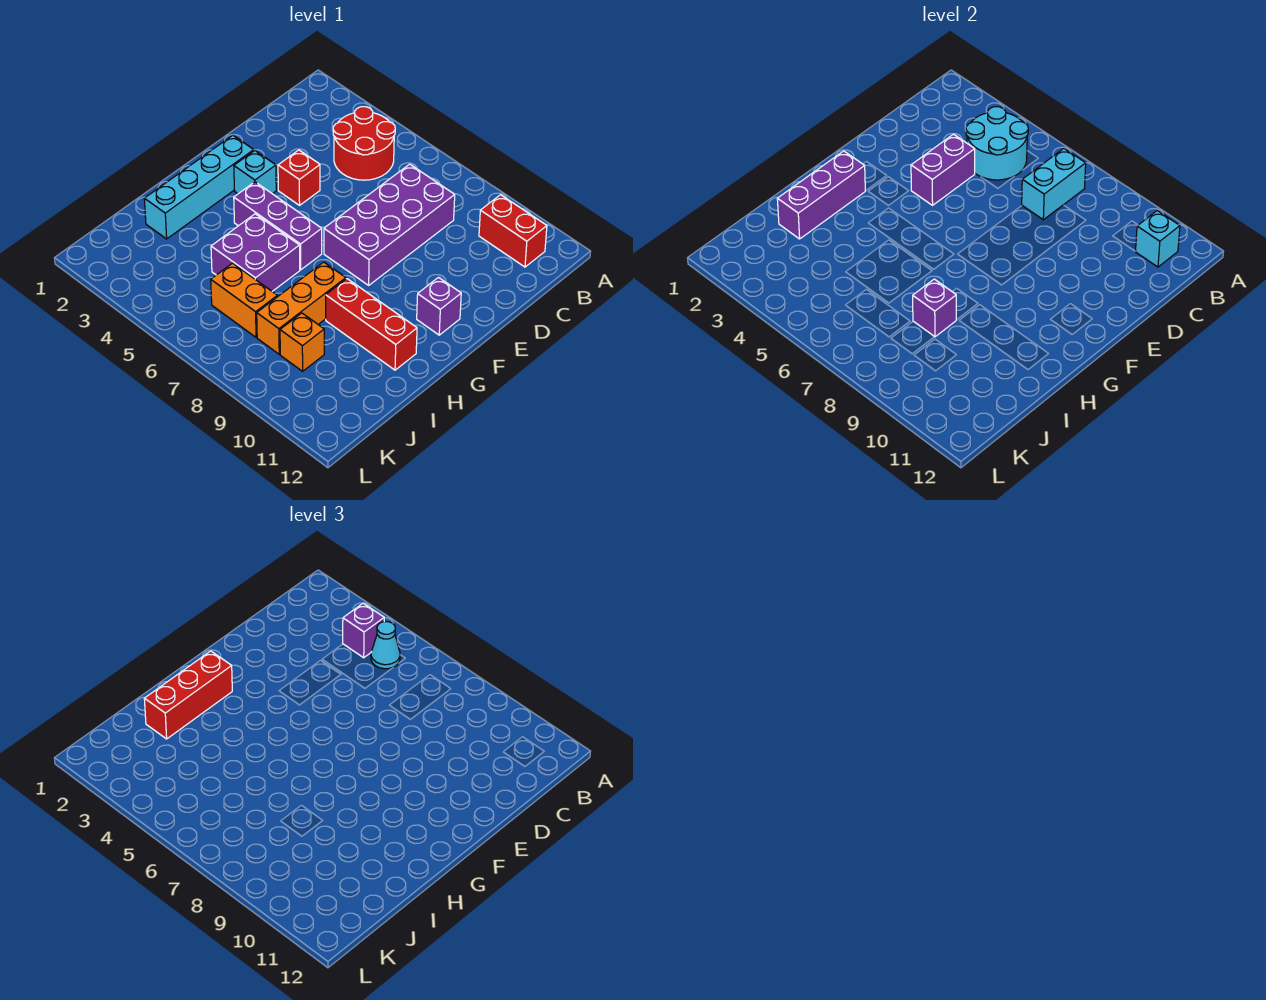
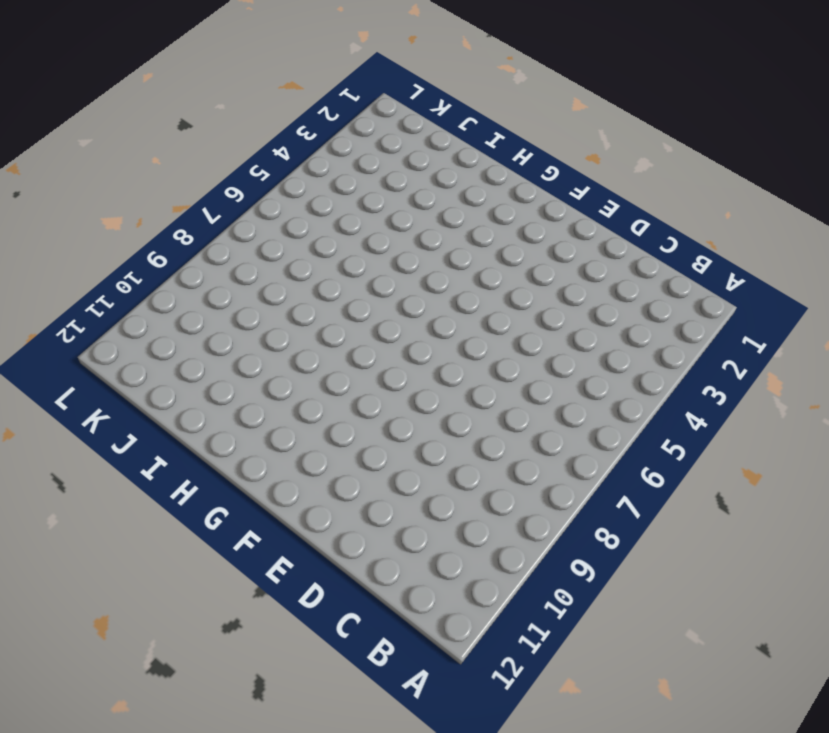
none -> red 2x2 round brick [333,107,395,180]
none -> red 1x2 brick [479,195,547,267]
none -> purple 2x4 brick [324,164,455,285]

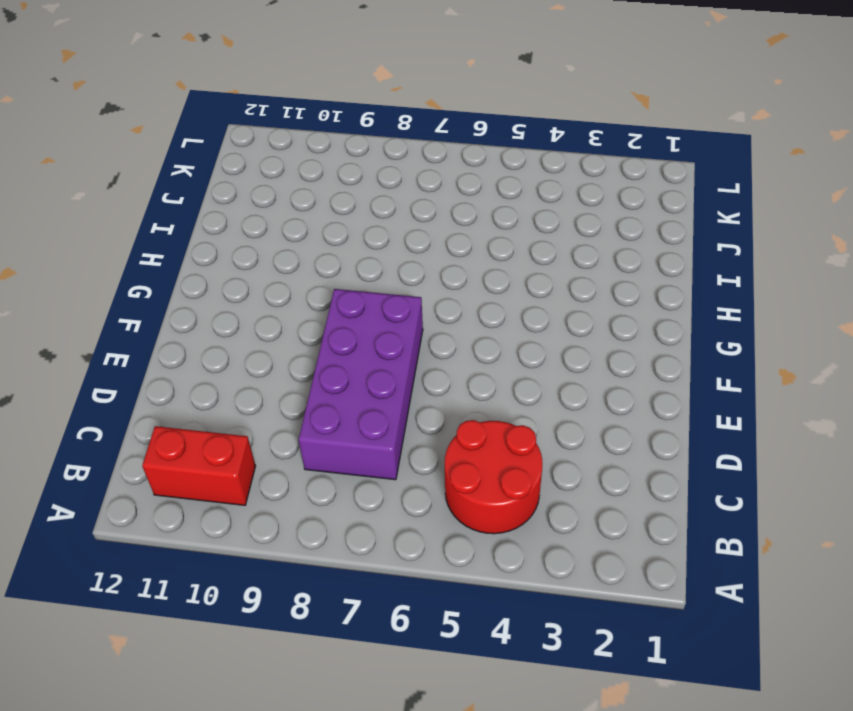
none -> red 1x1 brick [278,150,320,205]
none -> cyan 1x4 brick [144,135,254,239]
none -> cyan 1x1 brick [234,151,276,194]

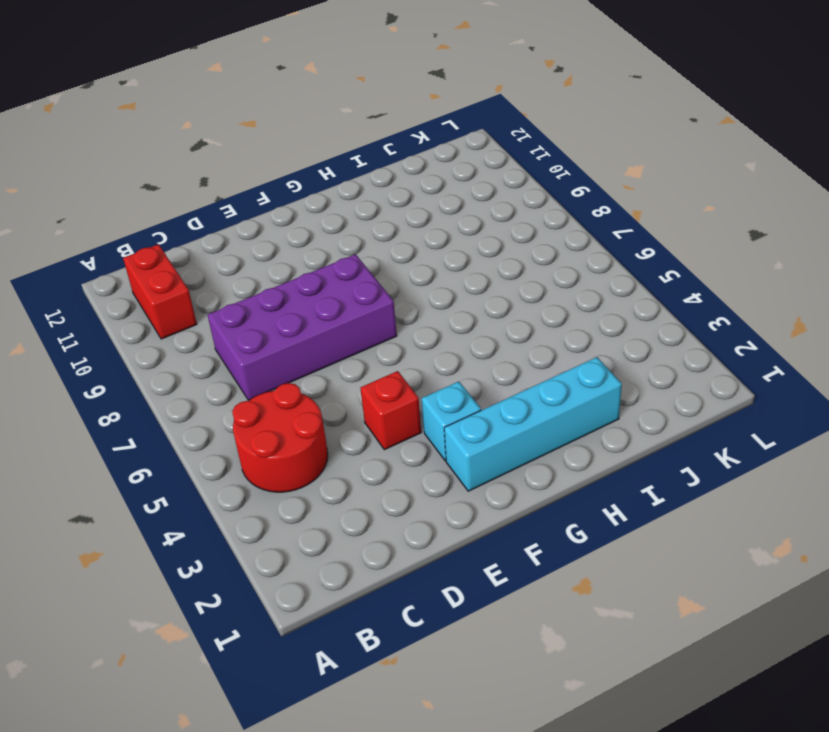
none -> purple 1x1 brick [417,277,461,335]
none -> purple 1x3 brick [234,182,322,270]
none -> purple 2x2 brick [211,214,300,291]

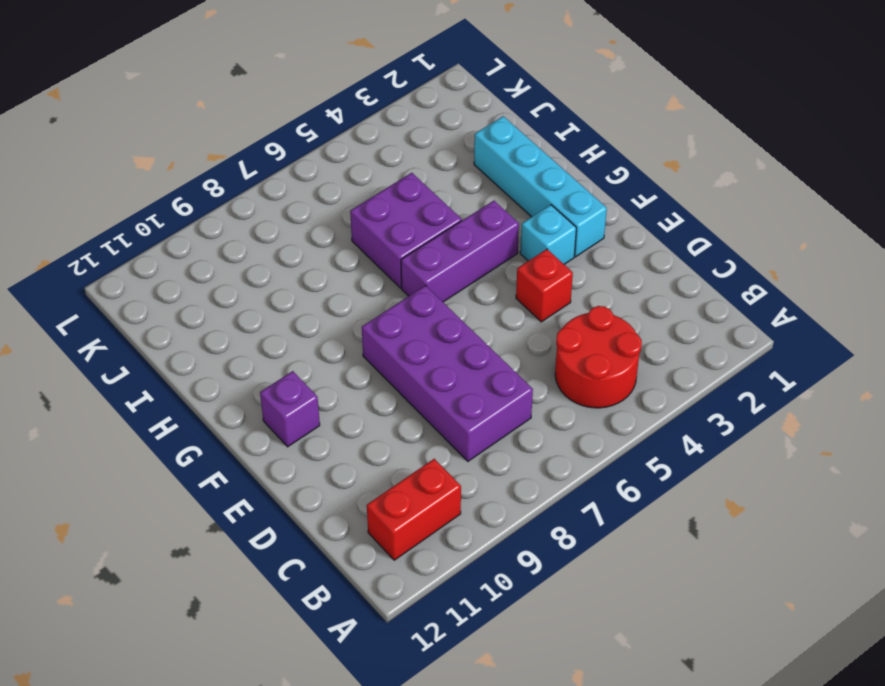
none -> orange 1x3 brick [257,262,346,354]
none -> red 1x3 brick [326,279,417,370]
none -> orange 1x2 brick [211,263,277,337]

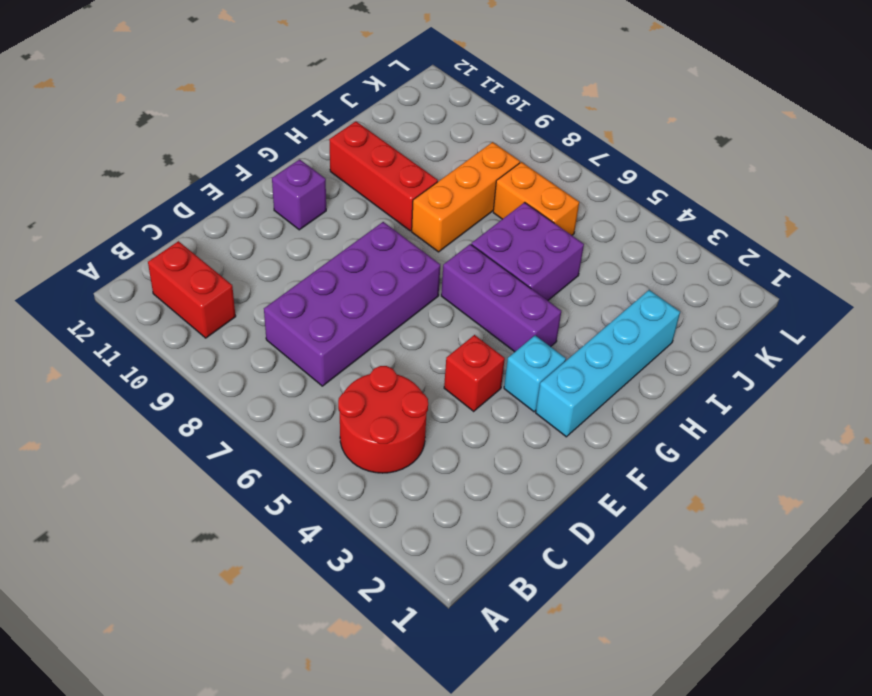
none -> orange 1x1 brick [280,313,324,371]
none -> cyan 2x2 round brick [966,107,1028,180]
none -> cyan 1x2 brick [1022,148,1086,220]

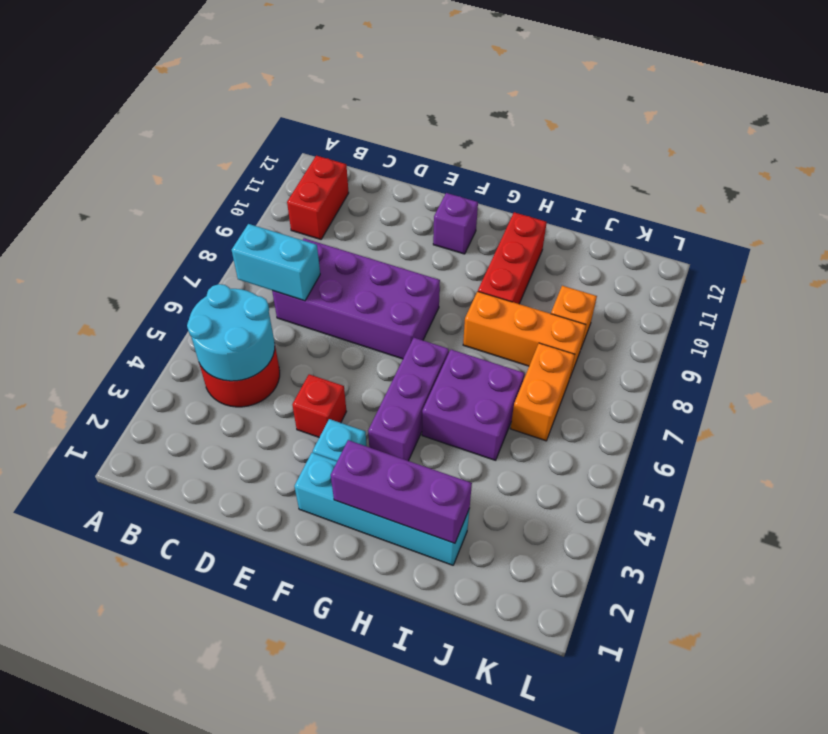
none -> cyan 1x1 brick [1135,211,1180,267]
none -> purple 1x2 brick [911,134,975,205]
none -> purple 1x1 brick [913,279,956,337]

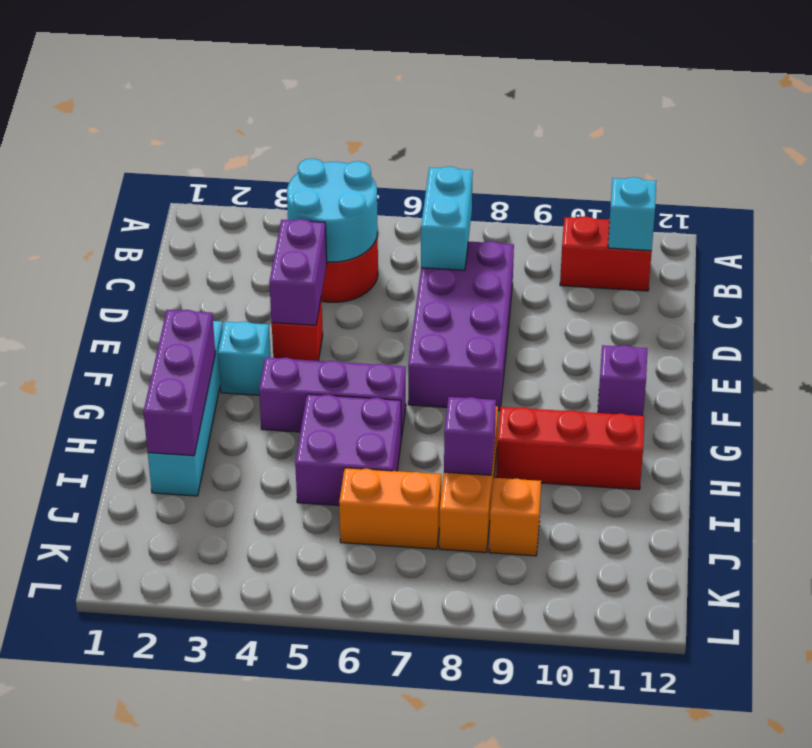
none -> purple 1x1 brick [343,603,384,658]
none -> cyan 1x1 cone [371,622,400,669]
none -> red 1x3 brick [144,651,232,739]

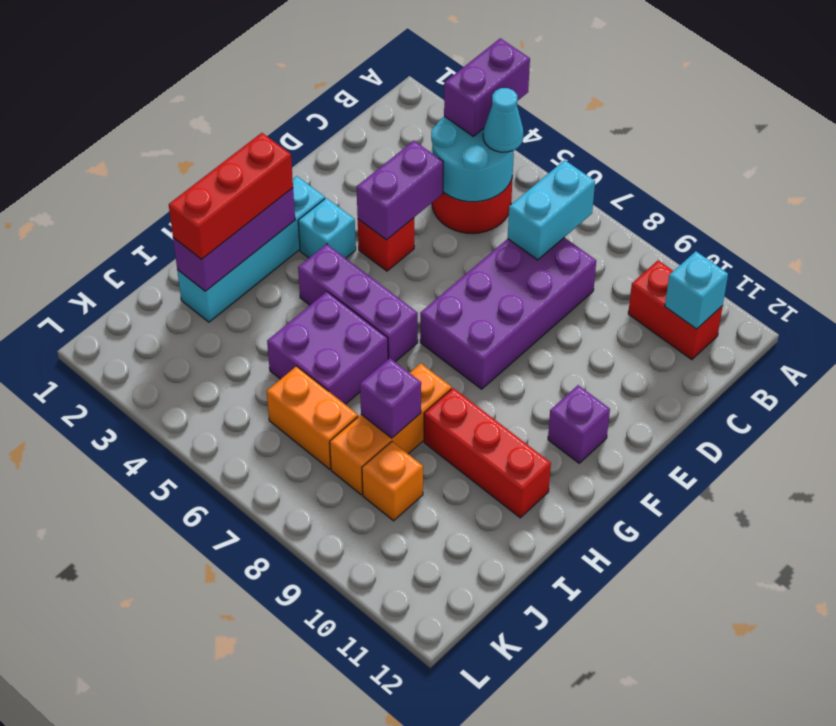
purple 1x2 brick [444,38,530,136] -> purple 1x1 brick [343,603,384,658]

